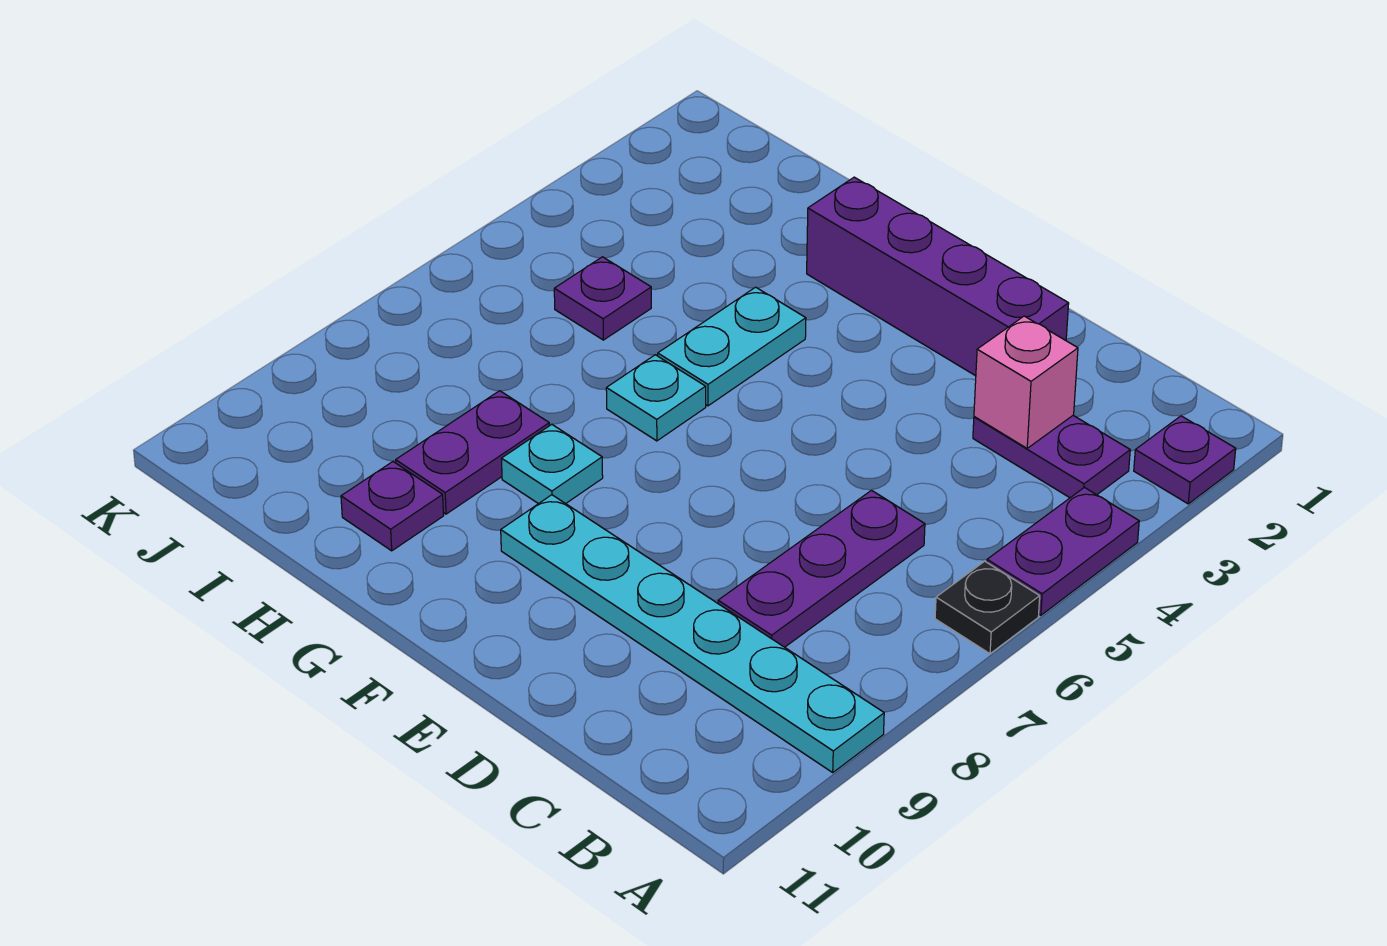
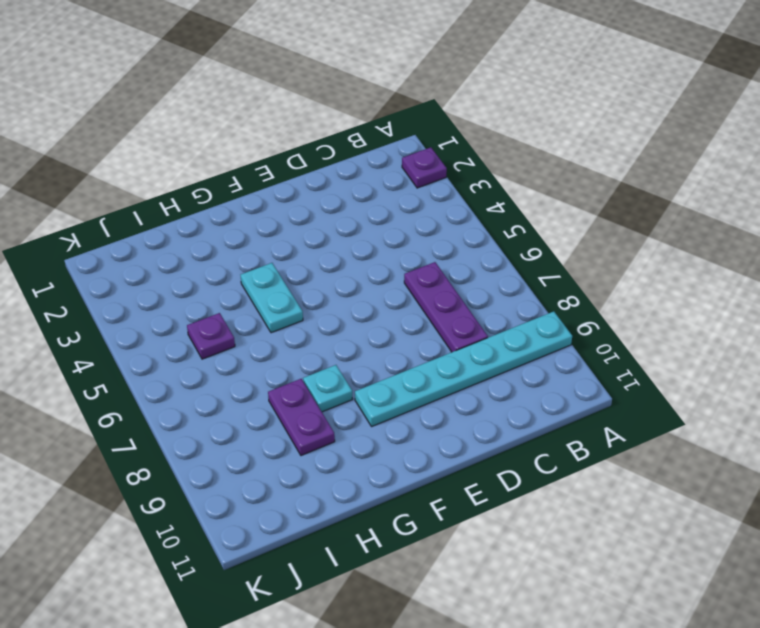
none -> purple 1x2 plate [987,487,1139,615]
none -> black 1x1 plate [935,561,1040,654]
none -> purple 1x2 plate [973,416,1130,498]

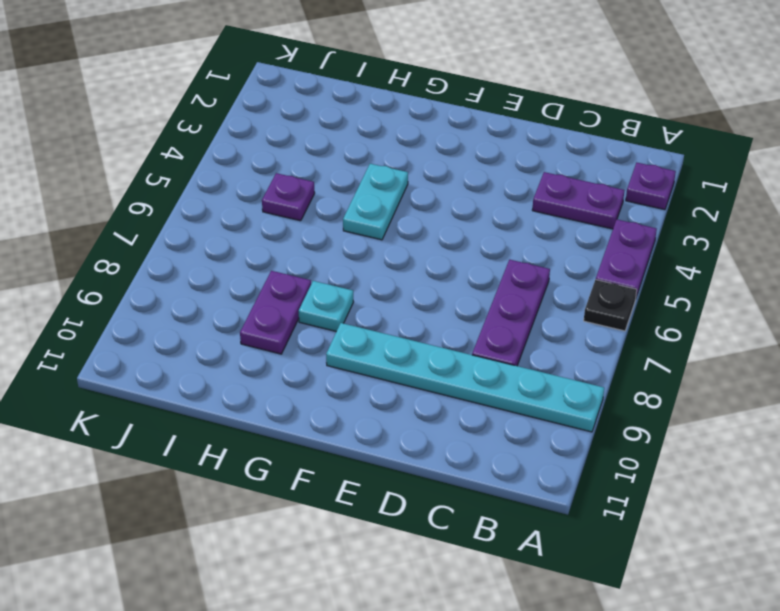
none -> purple 1x4 brick [807,177,1069,376]
none -> cyan 1x1 plate [606,355,706,441]
none -> purple 1x1 plate [341,462,444,551]

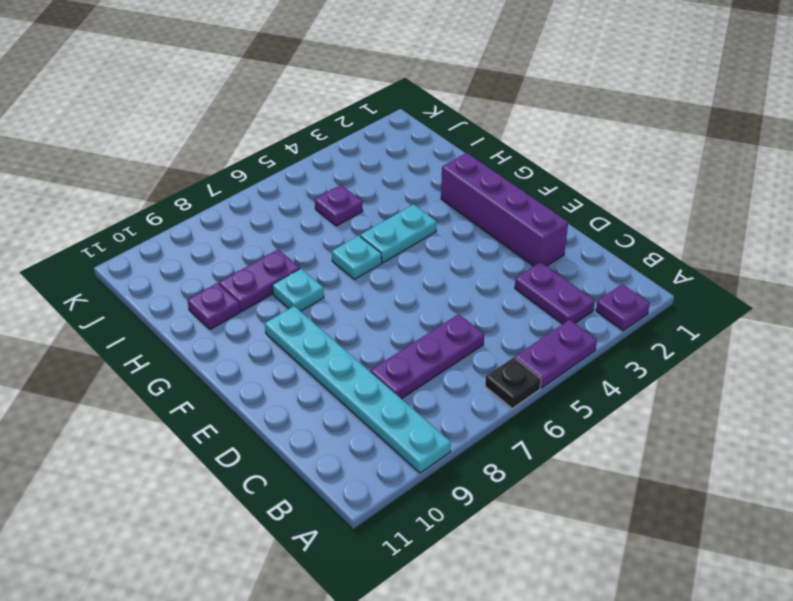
none -> pink 1x1 brick [974,316,1078,448]

